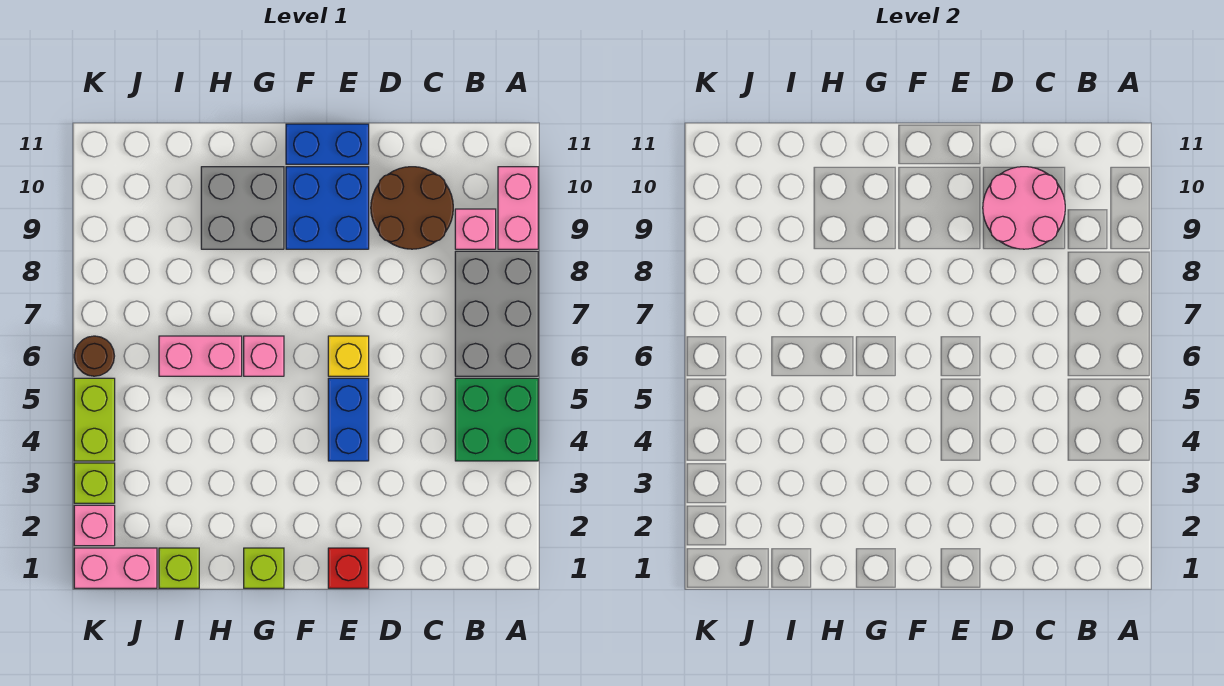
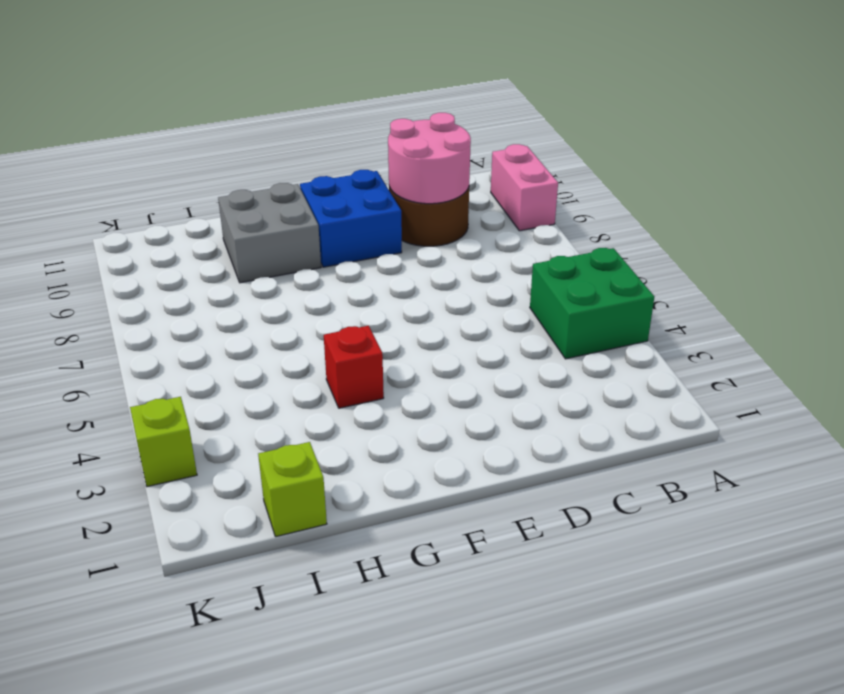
red 1x1 brick [324,326,384,408] -> red 1x1 brick moved to [328,548,369,588]
none -> grey 2x3 brick [455,251,538,376]
none -> pink 1x1 brick [455,209,496,249]
none -> blue 1x2 brick [328,378,369,461]

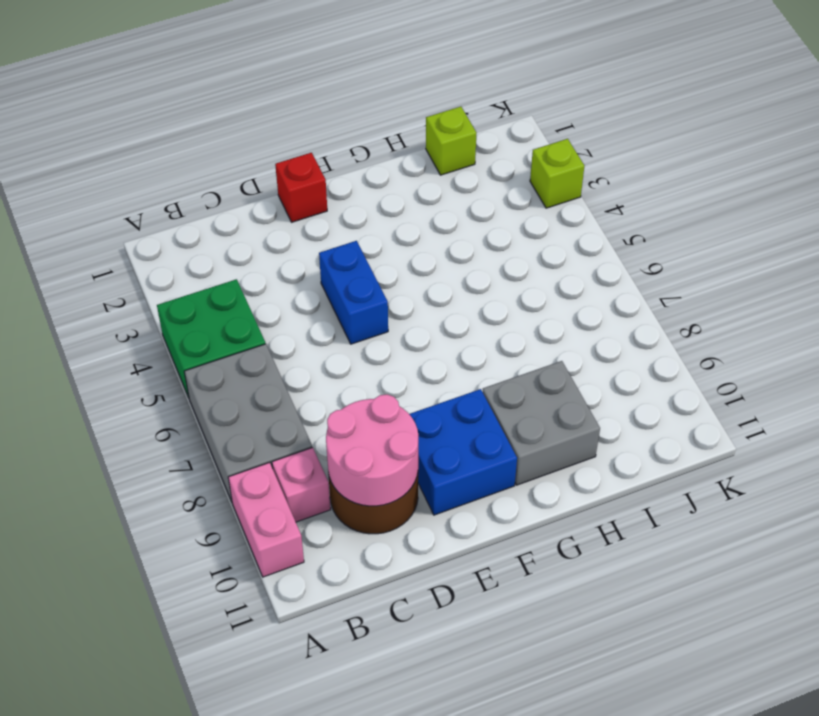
none -> yellow 1x1 brick [328,336,369,376]
none -> blue 1x2 brick [286,124,369,164]
none -> lime 1x1 brick [244,548,284,588]

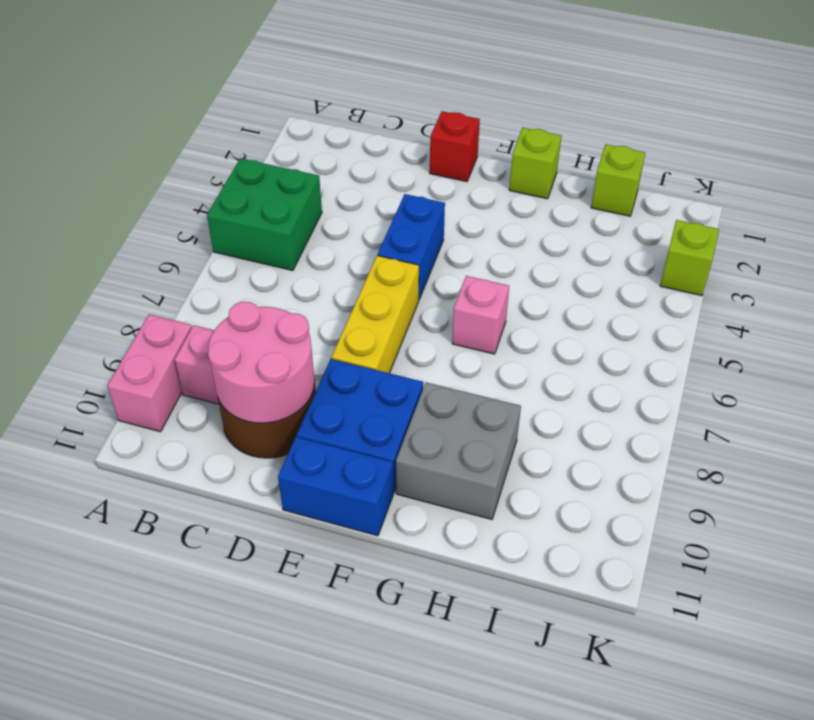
yellow 1x3 brick [331,256,419,373] -> yellow 1x1 brick [328,336,369,376]
none -> grey 2x3 brick [455,251,538,376]
none -> pink 1x2 brick [159,336,242,376]
none -> pink 1x2 brick [74,548,157,588]

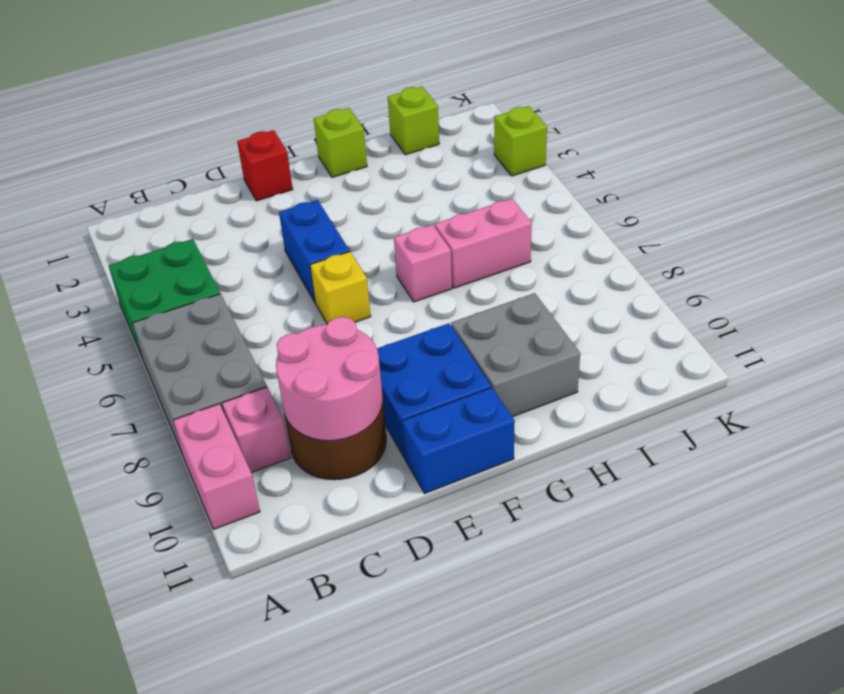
none -> pink 1x2 brick [74,548,157,588]
none -> pink 1x1 brick [74,505,115,546]
none -> lime 1x2 brick [74,378,115,461]

